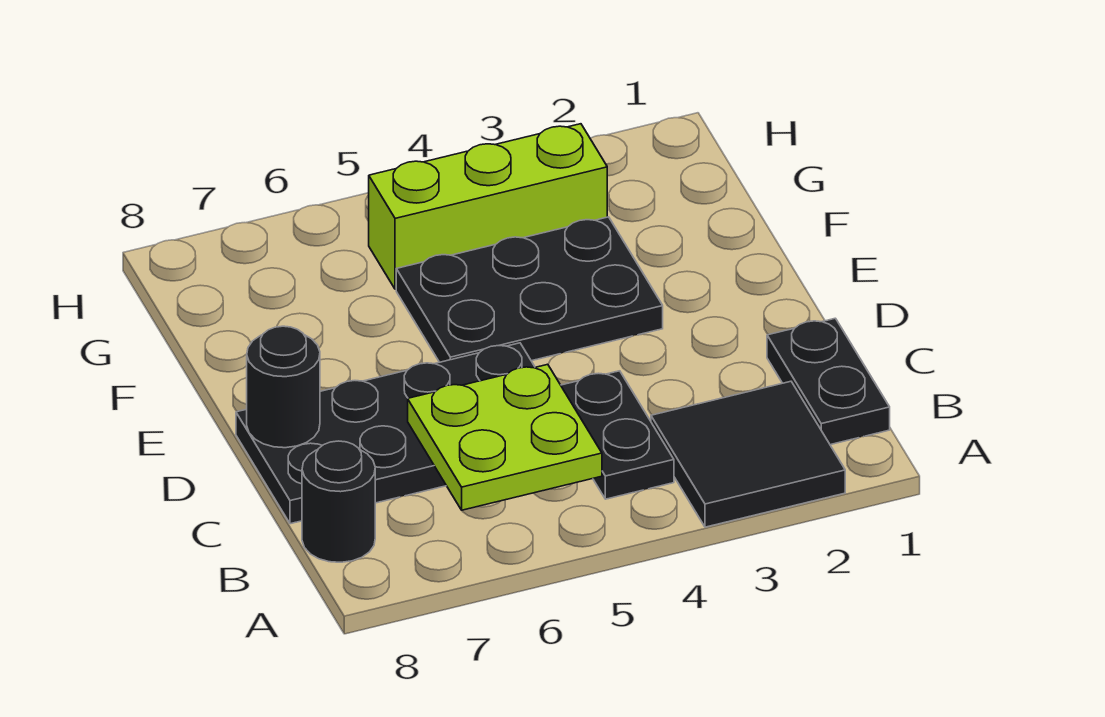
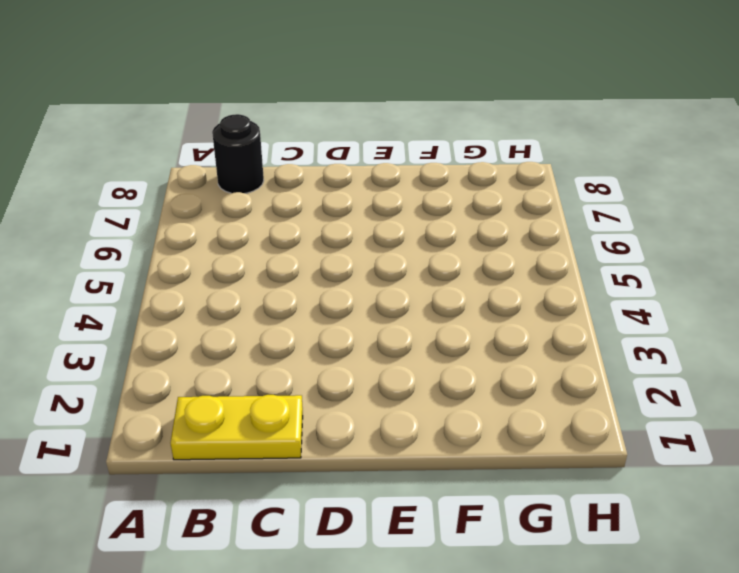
yellow 1x2 plate [170,395,303,460] -> black 1x2 plate [767,318,890,445]
none -> black 2x2 tile [651,381,845,527]
none -> black 1x2 plate [561,371,674,499]

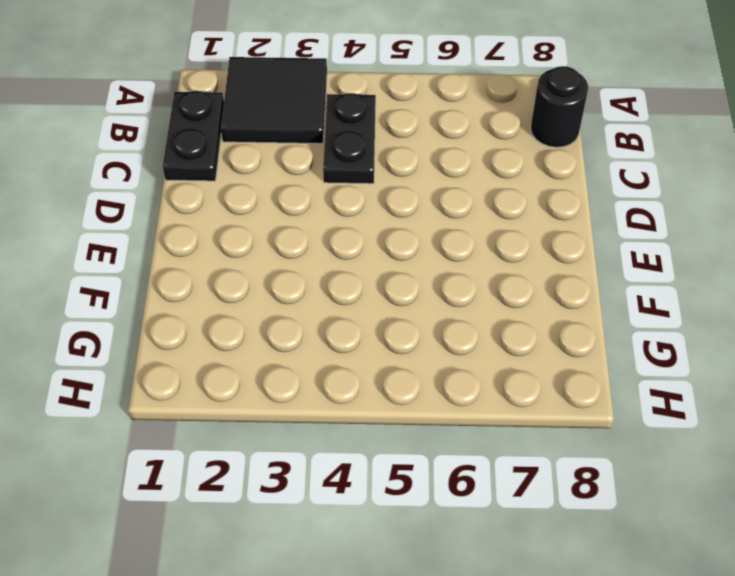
none -> black 2x4 plate [236,343,535,524]
none -> black 2x3 plate [396,217,663,362]

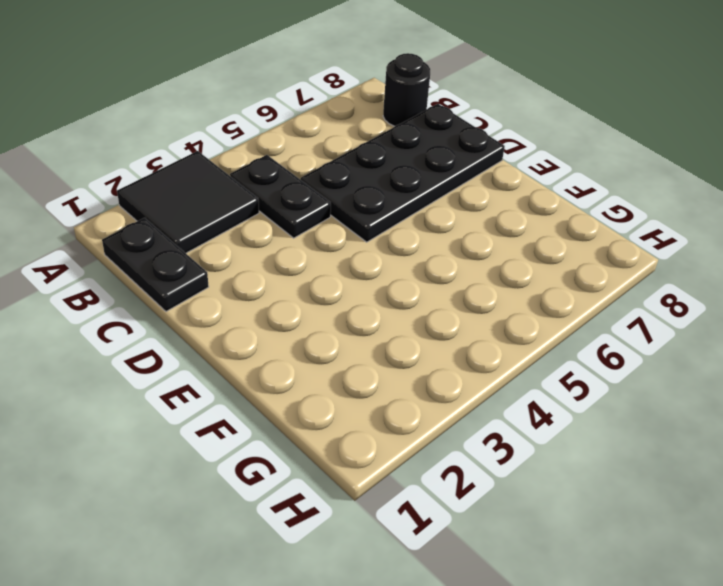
none -> black 2x3 plate [396,217,663,362]
none -> lime 1x3 brick [369,124,607,289]

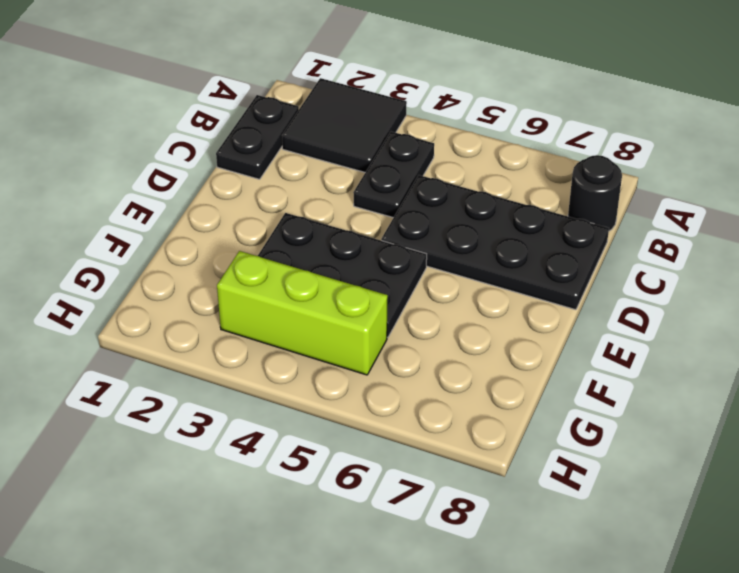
none -> lime 2x2 plate [408,364,602,510]
none -> black 1x1 round brick [247,326,320,448]

